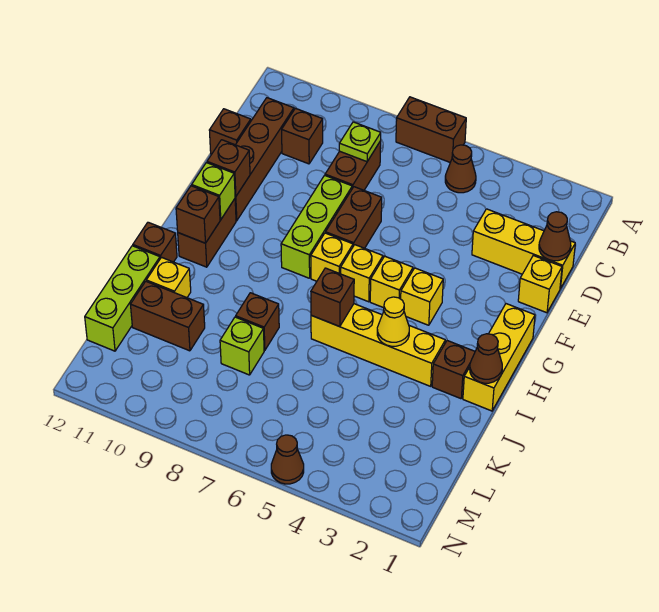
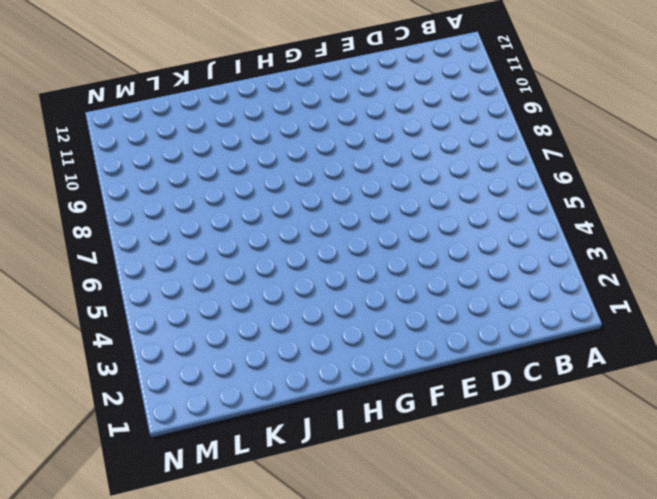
none -> brown 1x2 brick [396,97,466,162]
none -> brown 1x1 cone [445,145,476,193]
none -> brown 1x2 brick [325,141,381,190]
none -> brown 1x1 brick [282,108,323,164]

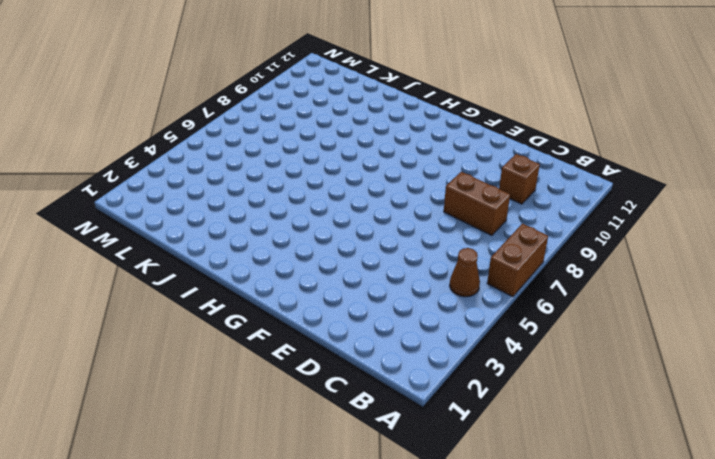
none -> brown 1x4 brick [235,98,294,221]
none -> yellow 1x3 brick [472,209,575,289]
none -> brown 1x1 brick [209,109,251,154]
none -> yellow 1x1 brick [518,256,562,313]

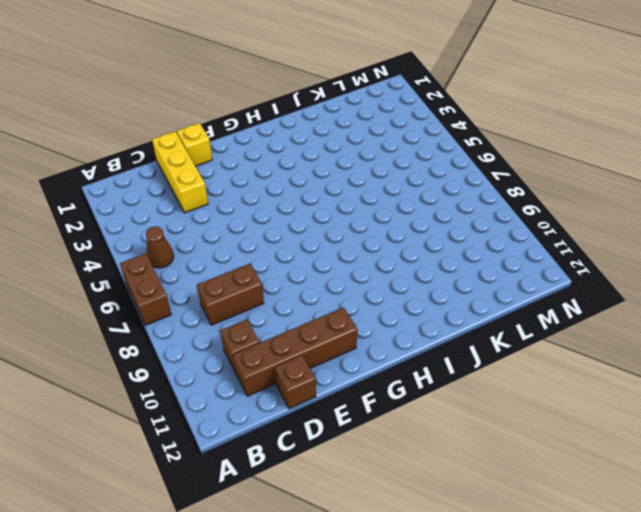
none -> brown 1x2 brick [326,187,382,248]
none -> lime 1x3 brick [281,175,352,278]
none -> yellow 1x3 brick [463,304,535,411]
none -> yellow 1x1 brick [401,268,443,325]

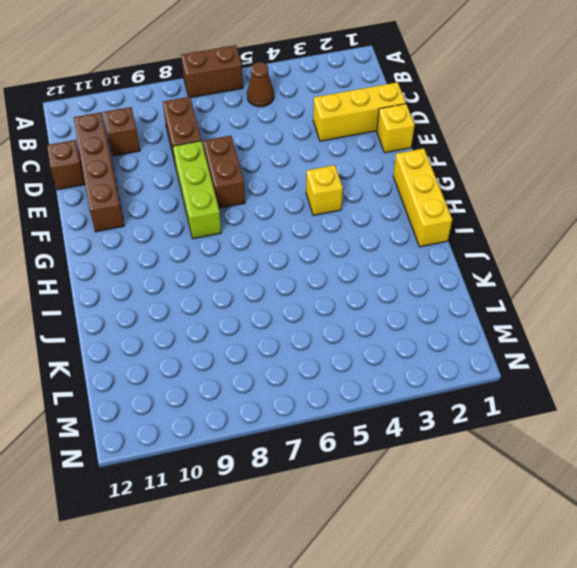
none -> yellow 1x1 brick [370,256,413,308]
none -> yellow 1x1 brick [341,245,383,302]
none -> yellow 1x1 brick [311,233,353,281]
none -> brown 1x2 brick [178,199,236,267]

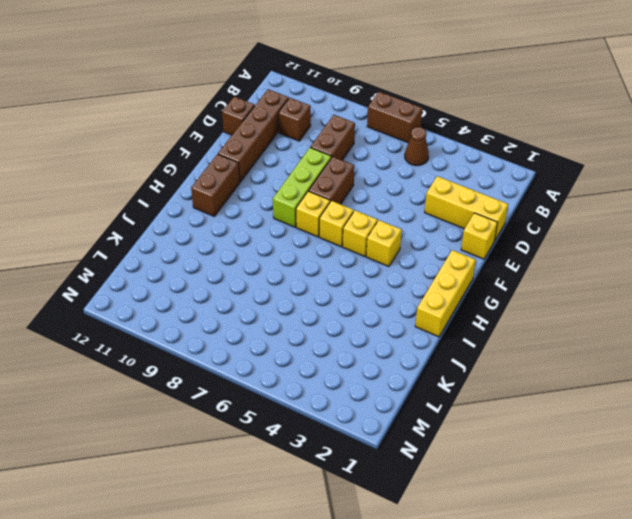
none -> brown 1x1 brick [432,341,475,399]
none -> yellow 1x4 brick [311,304,445,386]
none -> brown 1x1 brick [133,222,177,262]
none -> brown 1x1 brick [236,293,279,350]

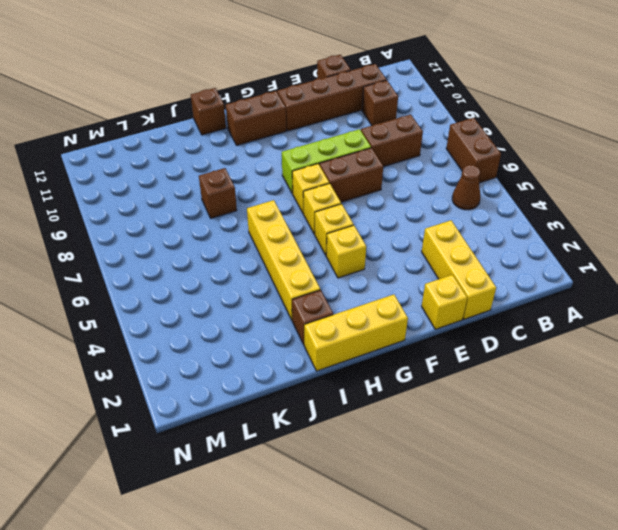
none -> yellow 1x1 brick [146,257,191,298]
none -> lime 1x3 brick [85,246,160,351]
none -> lime 1x1 brick [220,317,264,375]
none -> brown 1x2 brick [130,281,205,351]

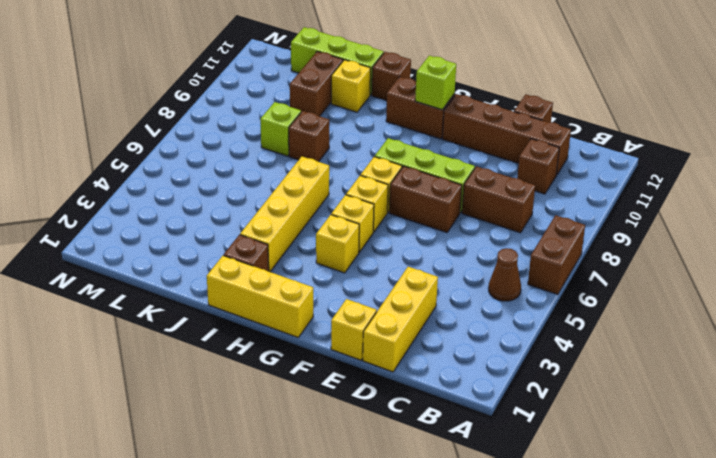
none -> brown 1x1 cone [271,435,304,484]
none -> lime 1x1 plate [339,122,381,162]
none -> brown 1x1 cone [539,212,571,261]
none -> brown 1x1 brick [207,140,250,197]

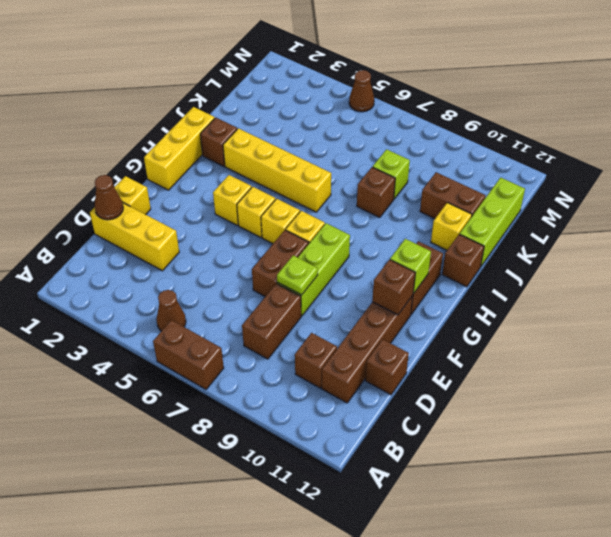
lime 1x1 plate [277,255,318,295] -> lime 1x1 plate moved to [339,122,381,162]
none -> brown 1x1 brick [176,186,220,243]
none -> brown 1x1 cone [470,334,502,383]
none -> yellow 1x1 cone [377,297,409,346]
none -> brown 1x1 brick [311,268,354,327]

